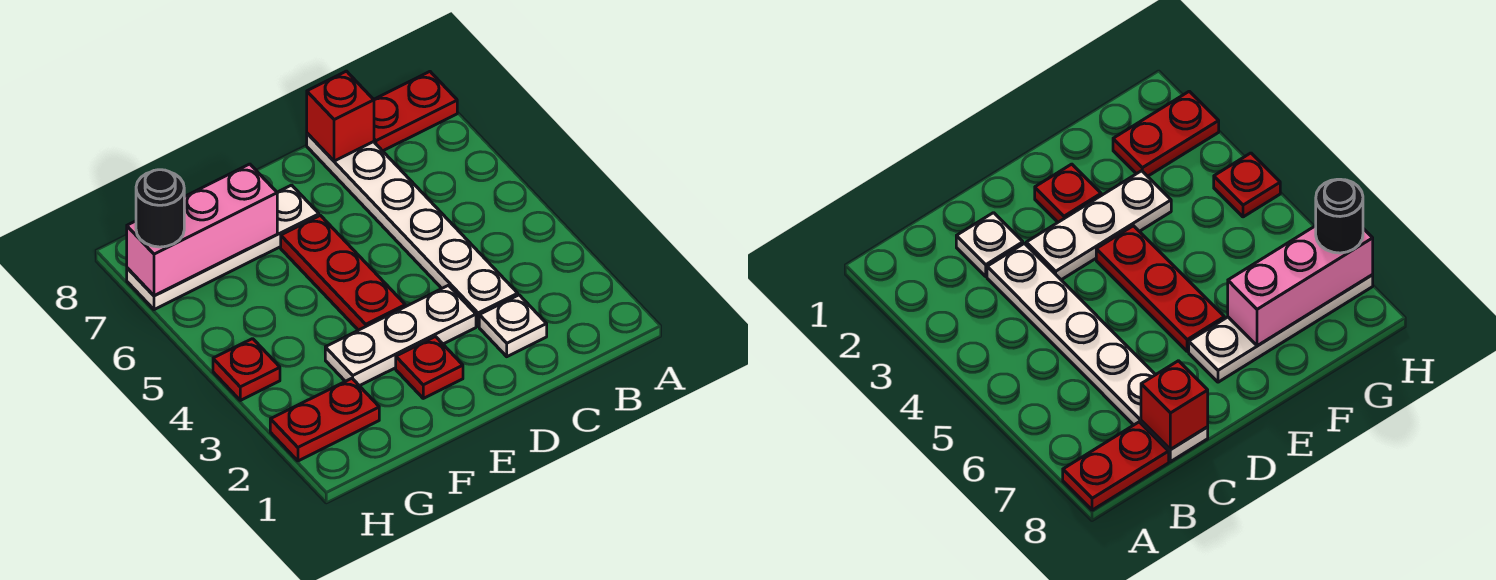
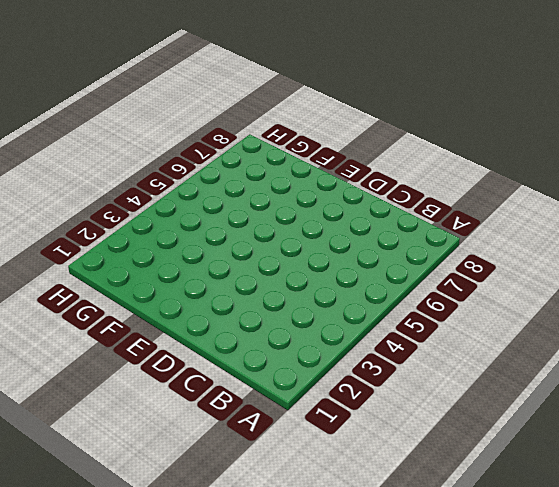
none -> red 1x2 plate [374,72,457,151]
none -> white 1x1 plate [479,295,547,357]
none -> white 1x6 plate [307,133,518,326]

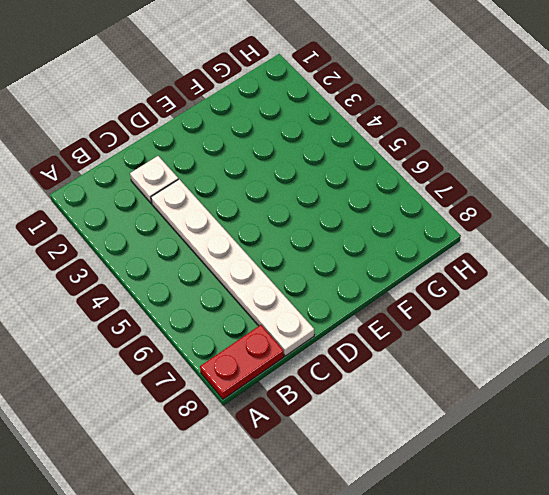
none -> white 1x3 plate [325,285,476,386]
none -> red 1x1 plate [396,337,463,398]
none -> red 1x3 plate [281,215,405,330]

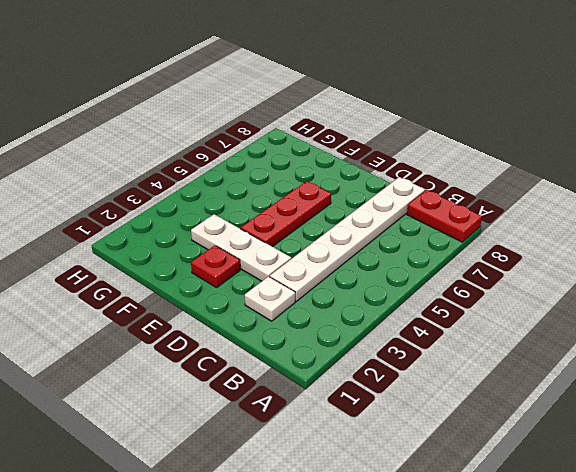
none -> white 1x4 plate [127,185,319,310]
none -> red 1x2 plate [270,378,379,461]
none -> red 1x1 plate [213,339,280,400]

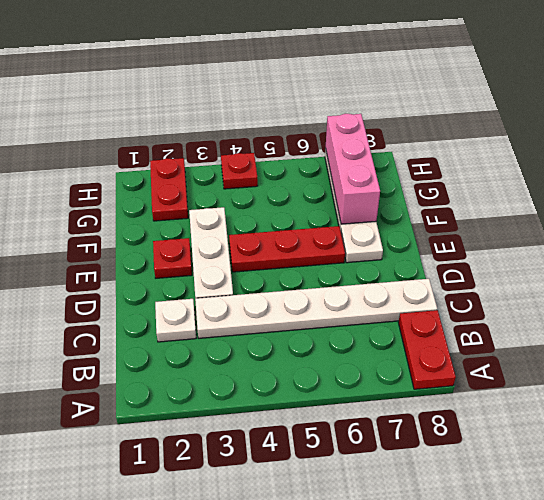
none -> red 1x1 brick [307,71,374,161]
none -> black 1x1 round brick [136,170,184,247]

